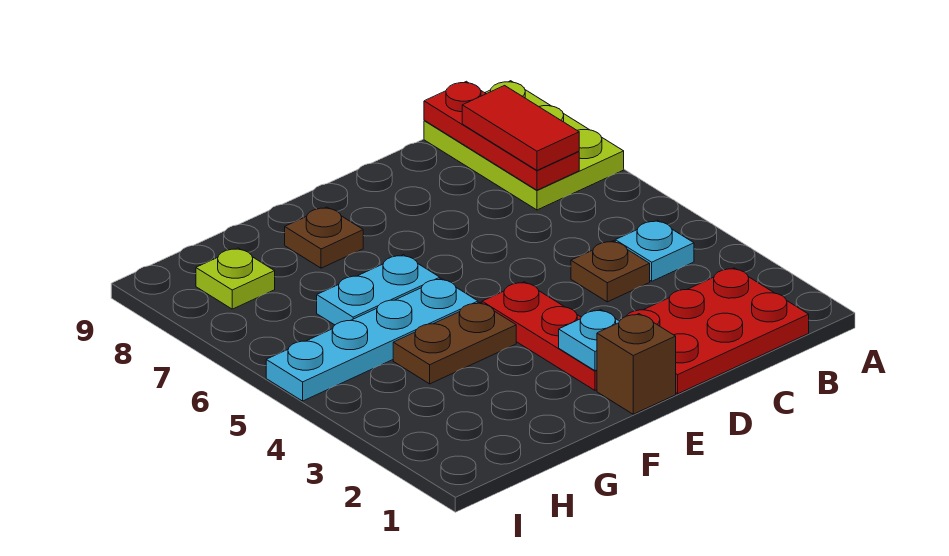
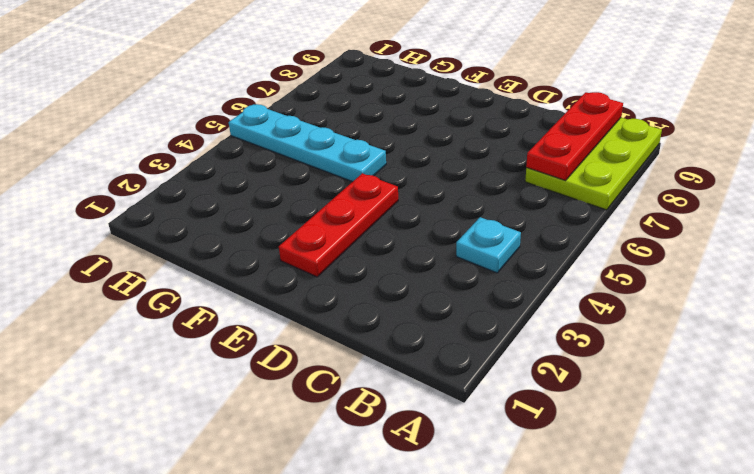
none -> red 2x3 plate [627,268,809,394]
none -> brown 1x1 plate [571,241,650,302]
none -> brown 1x1 brick [597,314,676,414]

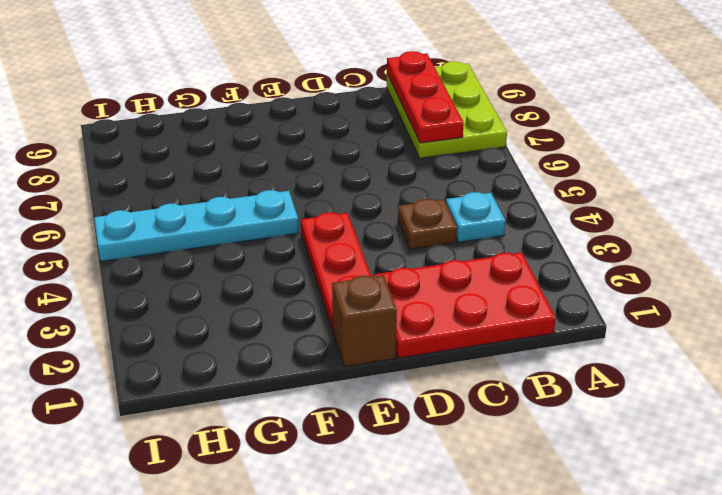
none -> brown 1x2 plate [393,302,516,384]
none -> cyan 1x2 plate [317,255,440,325]
none -> brown 1x1 plate [285,207,363,268]

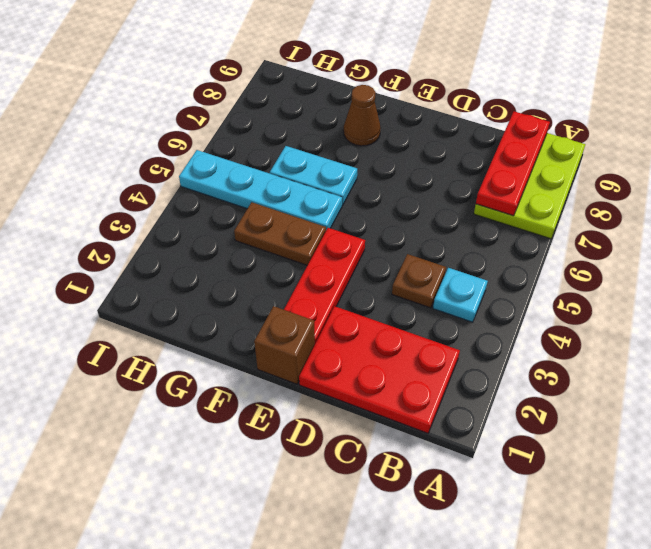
brown 1x1 cone [344,85,381,146] -> brown 1x1 plate [285,207,363,268]
none -> lime 1x1 plate [196,248,275,309]
none -> cyan 1x1 plate [559,310,619,371]
none -> red 1x2 tile [462,86,579,170]

